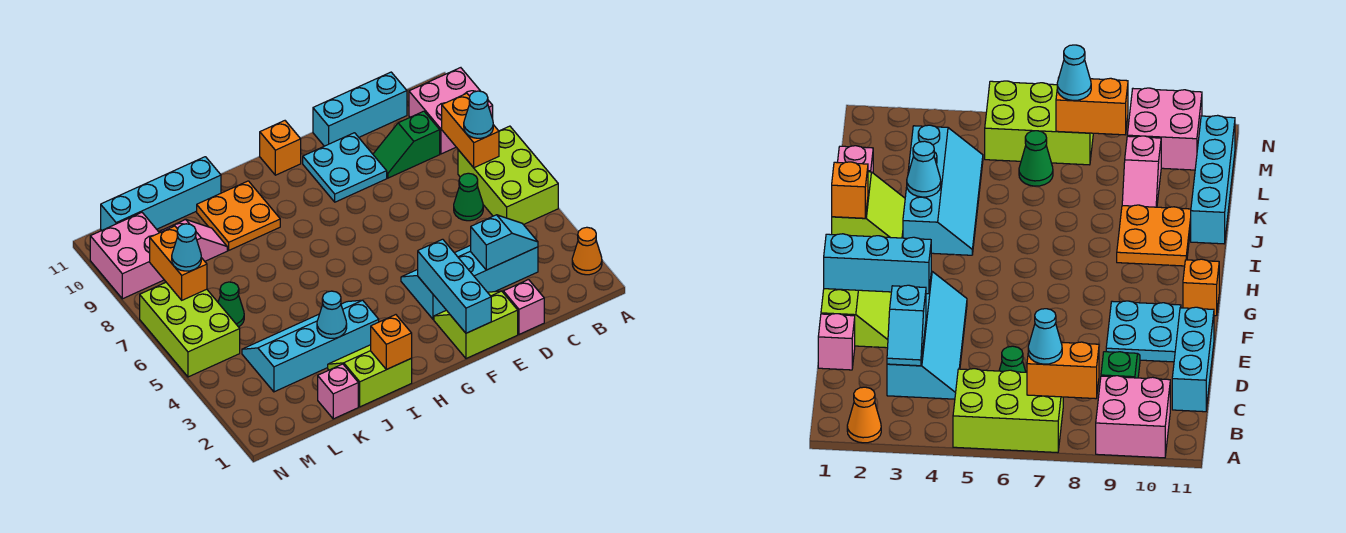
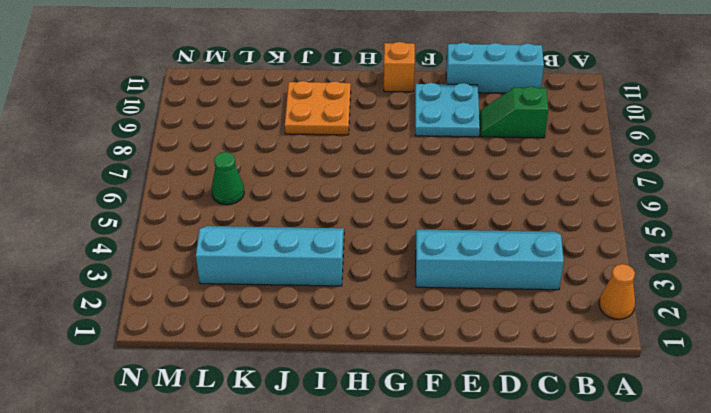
none -> lime 2x3 brick [458,126,558,225]
none -> pink 2x2 brick [409,68,493,154]
none -> green 1x1 cone [454,173,483,221]

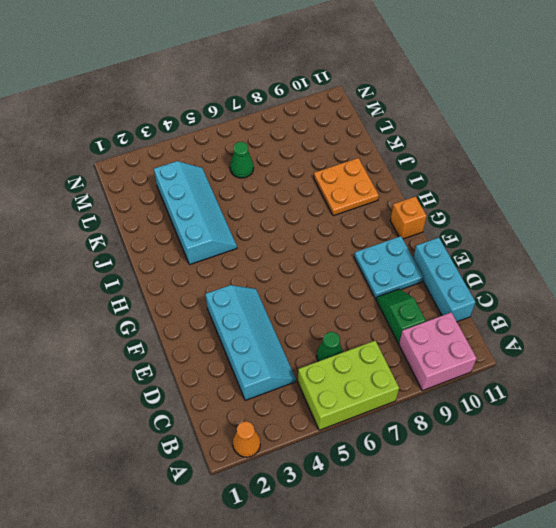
none -> pink 1x1 brick [503,280,544,334]
none -> lime 2x2 slope [434,291,518,359]
none -> lime 2x2 slope [328,345,412,407]

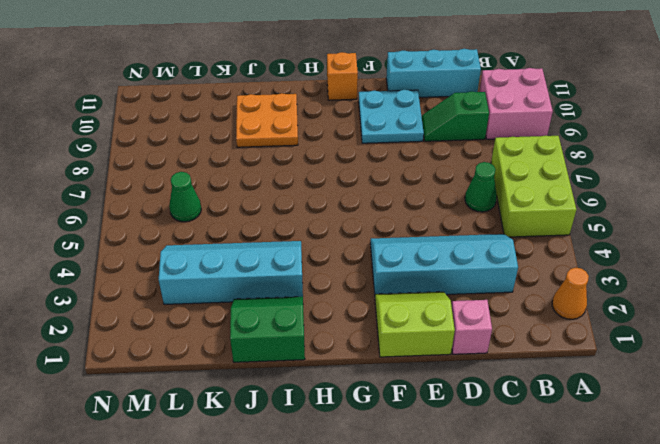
green 2x2 slope [230,297,305,362] -> lime 2x2 slope [328,345,412,407]
none -> cyan 1x4 brick [101,157,221,230]
none -> pink 1x1 brick [318,364,358,419]
none -> pink 1x2 slope [160,220,227,261]

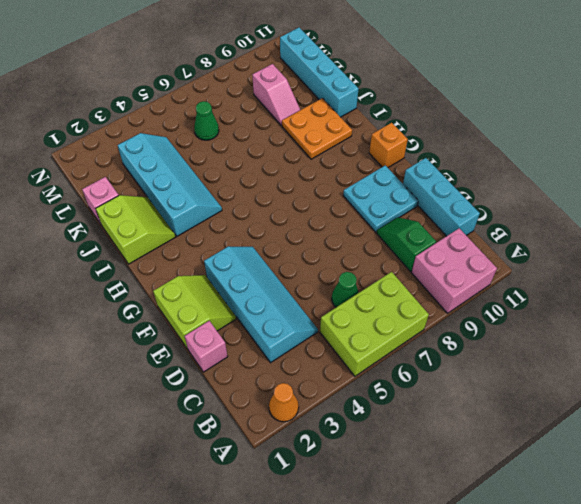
none -> lime 2x3 brick [140,283,240,377]
none -> pink 2x2 brick [90,213,164,299]
none -> orange 1x2 brick [442,93,499,168]

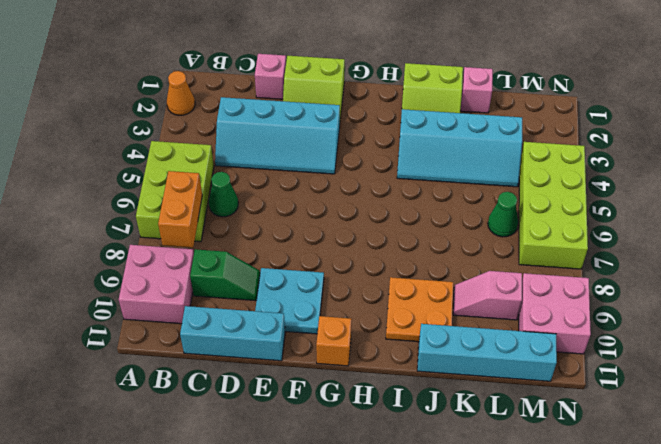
lime 2x4 brick [519,142,588,269] -> lime 2x3 brick [140,283,240,377]
none -> cyan 1x2 slope [471,215,538,270]
none -> cyan 1x3 brick [417,239,491,333]
none -> orange 1x1 brick [371,315,412,370]

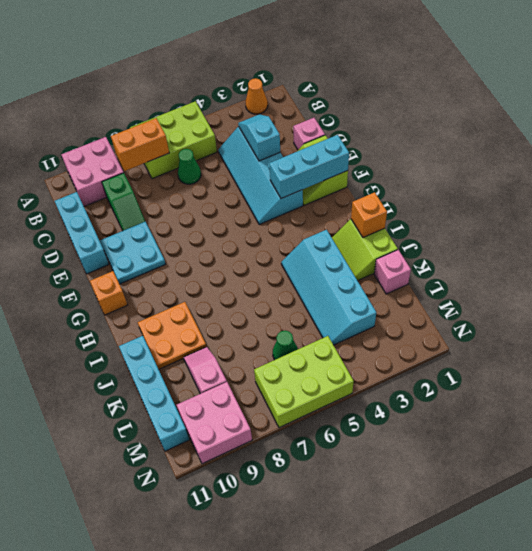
none -> cyan 1x1 cone [317,291,347,338]
none -> orange 1x2 brick [150,226,207,300]
none -> cyan 1x1 cone [464,91,493,138]

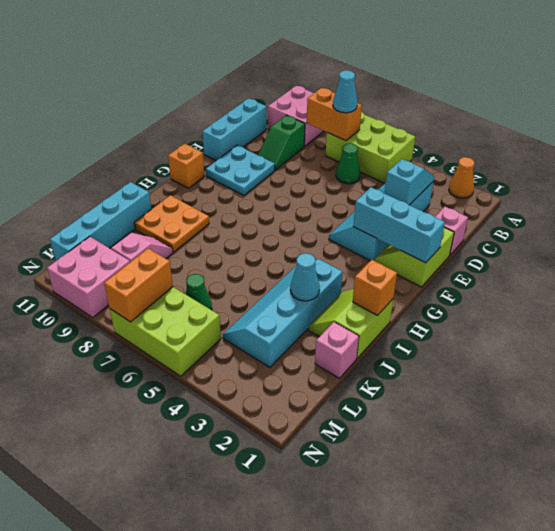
orange 1x2 brick [104,248,173,322] -> orange 1x2 brick turned to [150,226,207,300]
none -> cyan 1x1 cone [172,224,201,271]

